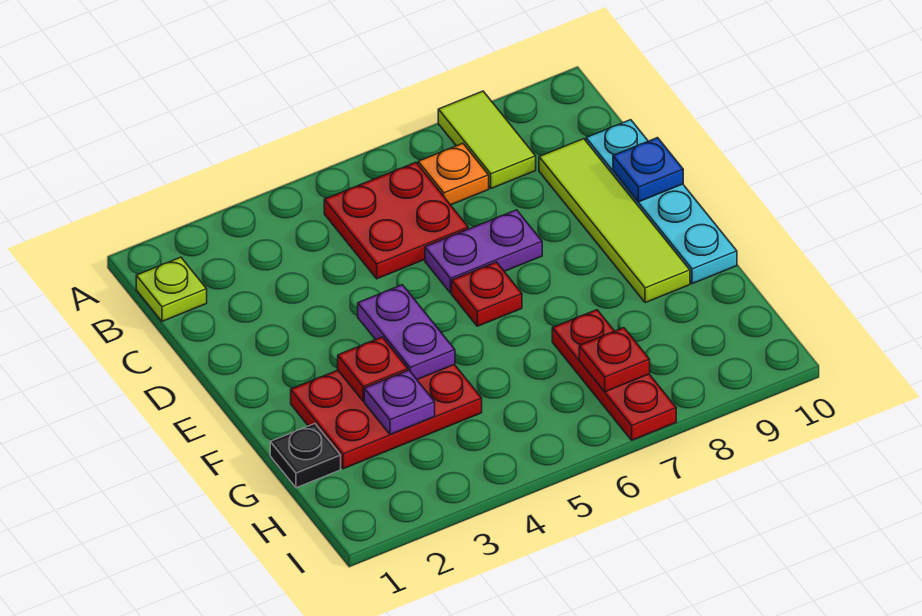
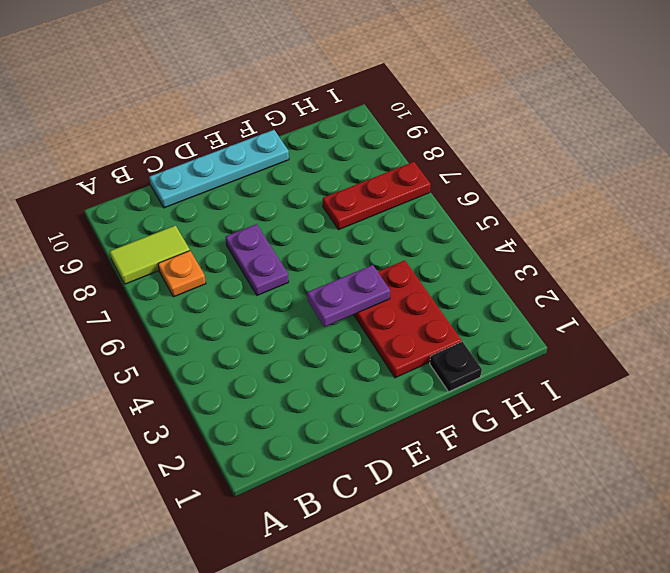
none -> lime 1x1 plate [136,257,207,321]
none -> red 2x2 plate [324,162,468,279]
none -> lime 1x4 tile [539,139,690,303]

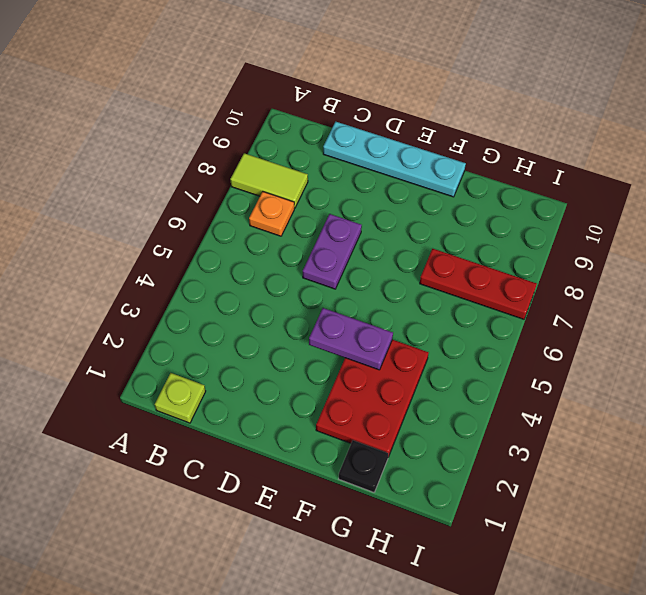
none -> red 2x2 plate [324,162,468,279]
none -> lime 1x4 tile [539,139,690,303]
none -> red 1x1 plate [452,262,522,326]

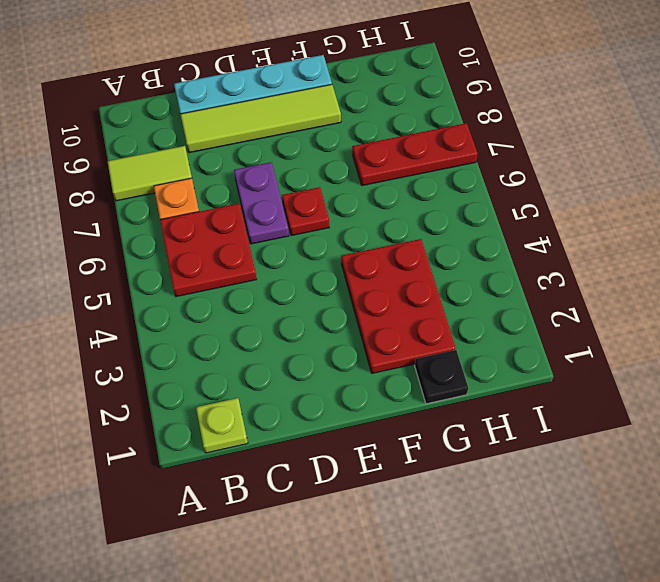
none -> blue 1x1 plate [613,138,683,202]
none -> purple 1x2 plate [358,285,455,379]
none -> red 1x1 plate [338,337,408,401]

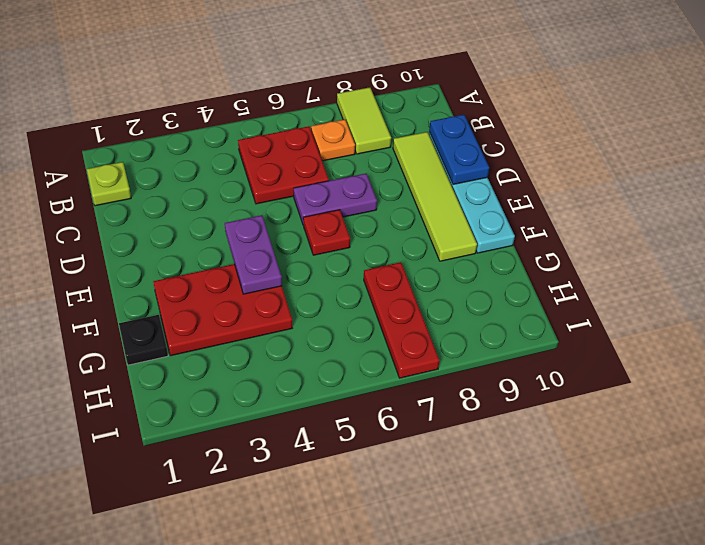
blue 1x2 plate [429,115,489,184] -> blue 1x1 plate [613,138,683,202]
none -> red 1x1 plate [338,337,408,401]
none -> purple 1x1 plate [364,370,435,434]
none -> red 1x1 plate [579,328,650,392]

